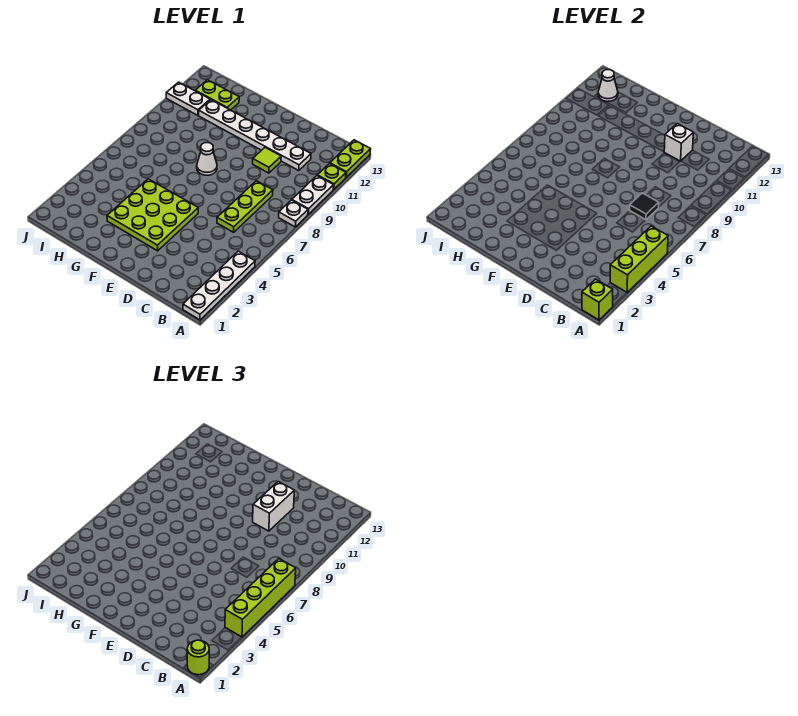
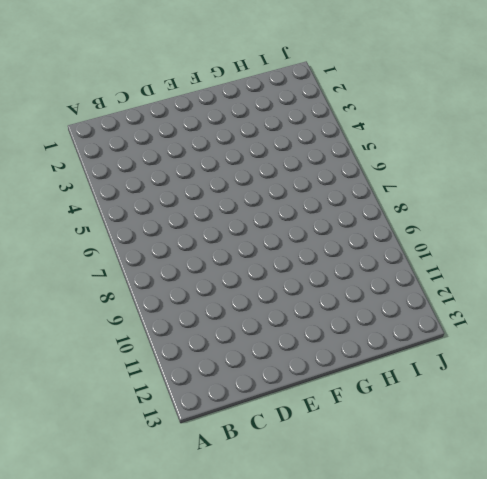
none -> white 1x4 plate [183,251,255,320]
none -> white 1x1 plate [279,200,308,227]
none -> white 1x2 plate [292,176,334,214]

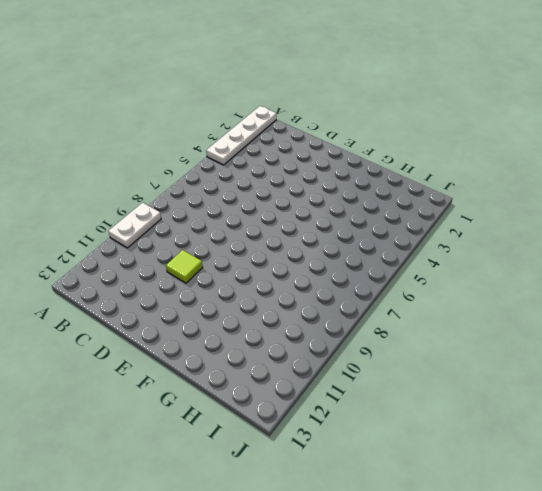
none -> white 1x1 plate [279,200,308,227]
none -> lime 1x1 plate [317,164,346,189]
none -> lime 1x2 plate [330,140,371,177]

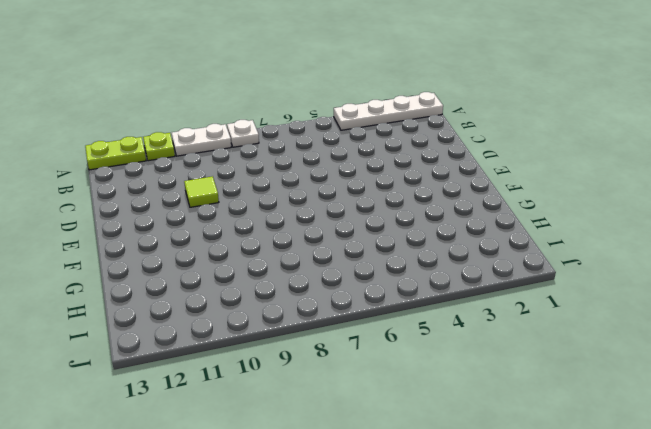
none -> lime 1x3 plate [217,181,273,232]
none -> white 1x6 plate [199,100,311,171]
none -> lime 3x3 plate [107,179,198,251]

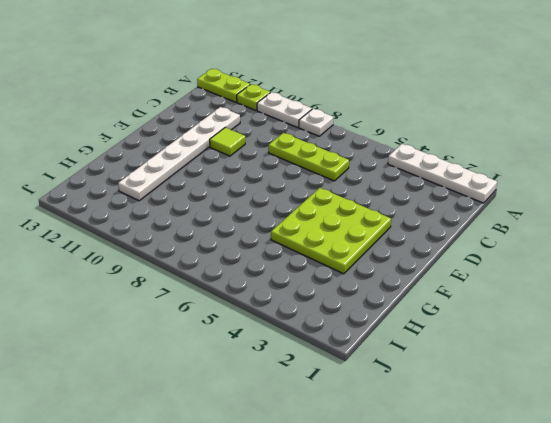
none -> white 1x1 cone [197,143,217,175]
none -> lime 1x2 plate [195,80,239,110]
none -> white 1x2 plate [166,82,210,115]

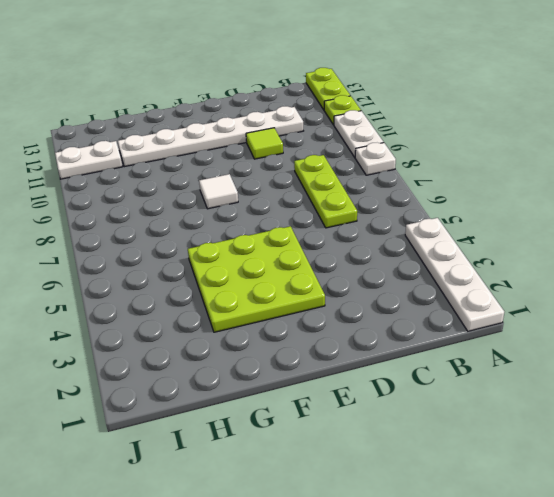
white 1x1 tile [199,174,238,209] -> white 1x1 cone [197,143,217,175]
none -> lime 1x2 plate [195,80,239,110]
none -> lime 1x1 brick [582,279,613,320]
none -> lime 1x3 brick [610,226,668,292]

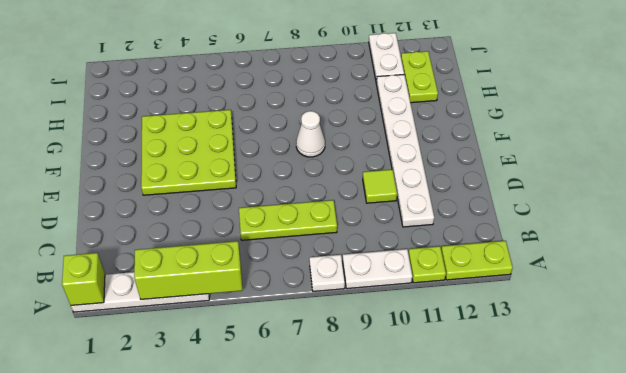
none -> black 1x1 tile [629,193,659,220]
none -> white 1x1 brick [664,124,693,161]
none -> white 1x1 cone [598,70,618,102]

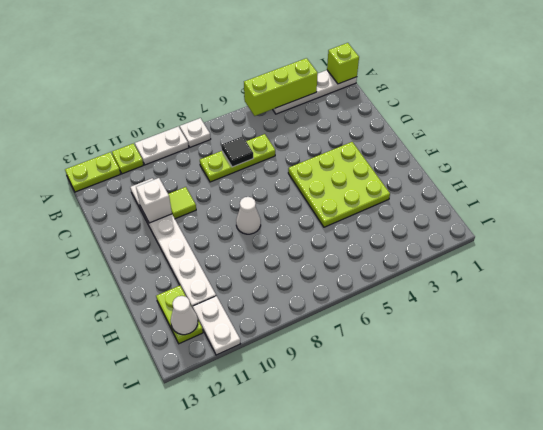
none -> lime 1x1 round brick [187,640,209,675]
none -> lime 1x4 brick [225,559,296,637]
none -> white 1x2 brick [253,482,294,531]

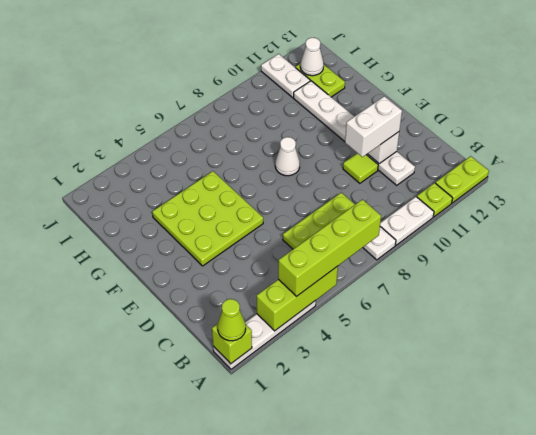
lime 1x1 cone [218,299,246,341] -> lime 1x1 round brick [187,640,209,675]
none -> black 1x1 tile [629,193,659,220]

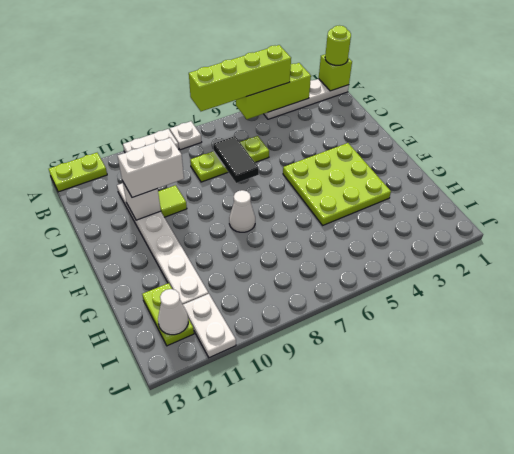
black 1x2 tile [213,136,259,183] -> black 1x1 tile [629,193,659,220]
none -> lime 1x1 plate [317,164,346,189]

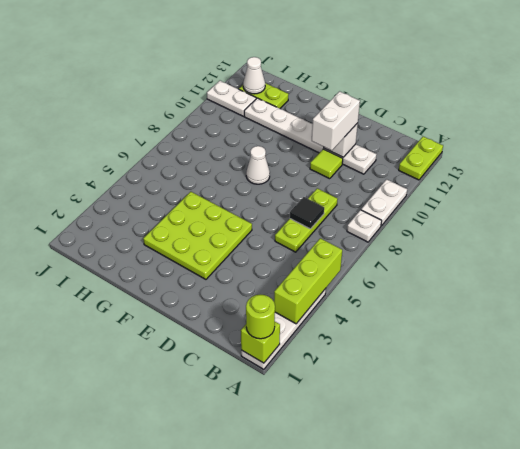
none -> lime 1x1 plate [317,164,346,189]
none -> lime 1x4 brick [225,559,296,637]

